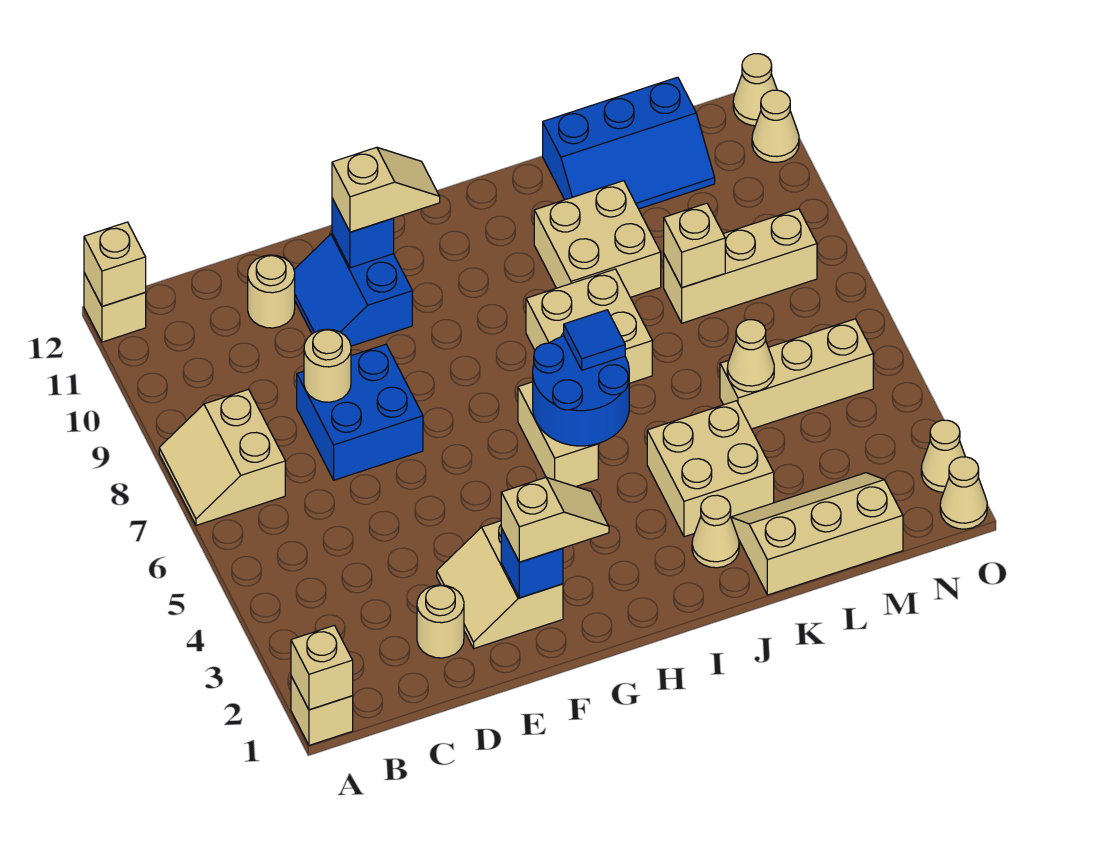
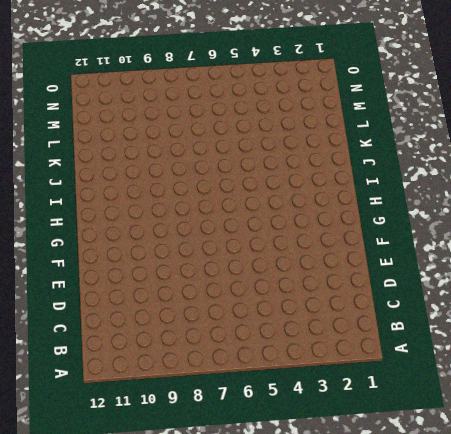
none -> tan 1x1 brick [291,676,353,745]
none -> tan 2x2 slope [159,389,285,525]
none -> tan 1x1 brick [84,273,146,342]
none -> tan 1x1 round brick [417,585,464,658]

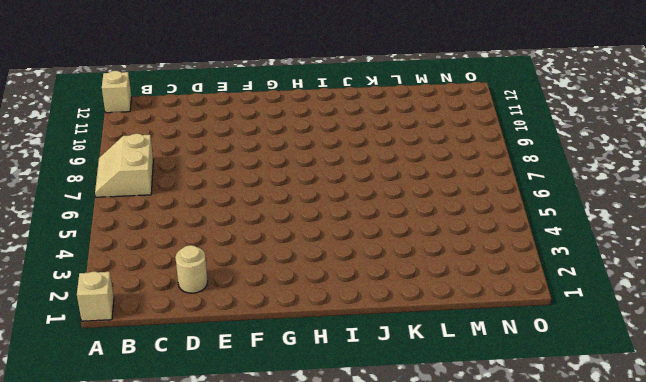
none -> blue 2x2 brick [297,344,423,480]
none -> tan 1x1 round brick [248,255,295,328]
none -> tan 2x2 slope [437,521,563,648]
none -> blue 2x2 slope [294,234,412,346]

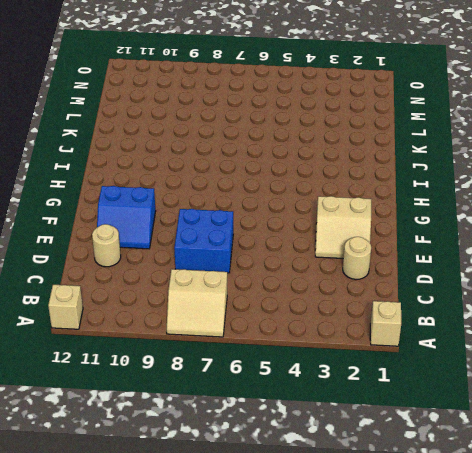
none -> tan 1x2 brick [518,382,598,487]
none -> tan 2x2 brick [526,269,652,383]
none -> tan 1x1 cone [692,495,739,568]
none -> tan 2x2 brick [647,401,774,537]

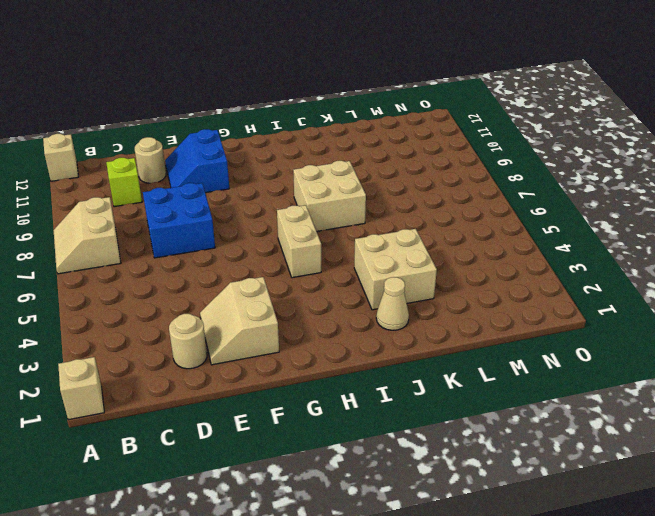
lime 1x1 brick [106,158,142,207] -> none
none -> tan 2x2 brick [534,181,661,297]
none -> tan 2x3 slope [731,473,903,595]
none -> blue 2x3 slope [543,77,715,209]
none -> tan 1x3 brick [720,319,873,429]

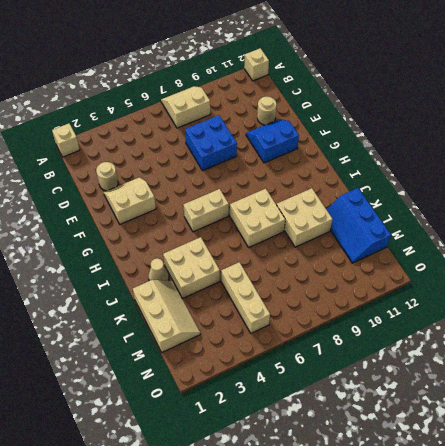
none -> tan 1x3 brick [664,209,817,323]
none -> tan 1x1 cone [940,457,987,529]
none -> tan 1x1 cone [921,420,965,492]
none -> tan 1x1 cone [752,90,799,162]

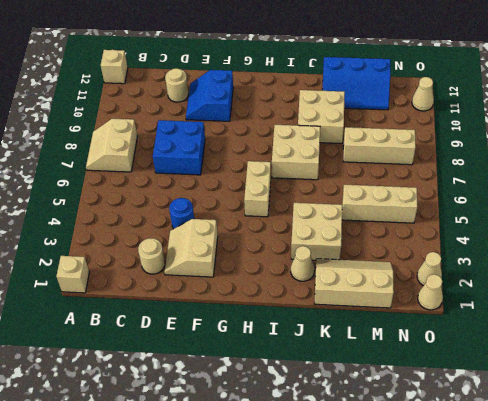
blue 1x1 round brick [169,198,194,229] -> none
none -> tan 1x1 cone [733,54,777,126]
none -> tan 1x1 brick [291,625,353,710]
none -> tan 1x1 brick [84,222,146,306]
none -> tan 1x1 round brick [304,329,351,402]

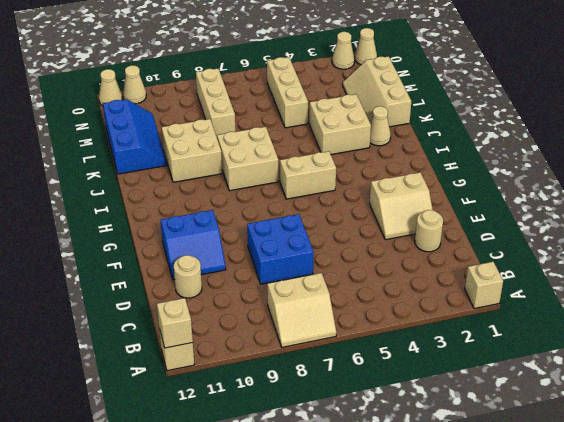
none -> tan 1x1 brick [291,625,353,710]
none -> tan 1x1 round brick [304,329,351,402]
none -> blue 1x1 brick [501,528,563,598]
none -> blue 1x1 brick [332,198,394,268]

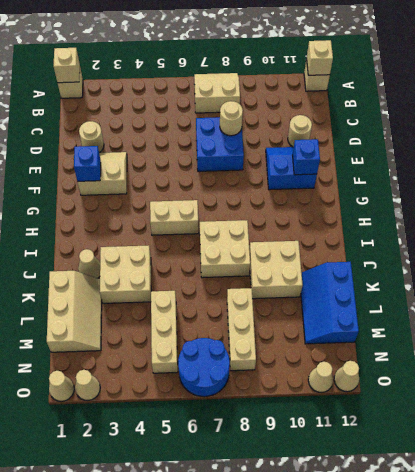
blue 2x2 round brick [178,338,230,397] -> blue 2x2 round brick moved to [533,336,629,446]
none -> tan 1x1 cone [727,320,774,392]
none -> tan 1x1 brick [664,203,725,288]
none -> tan 1x2 slope [501,477,609,562]
none -> tan 1x2 slope [332,147,440,232]

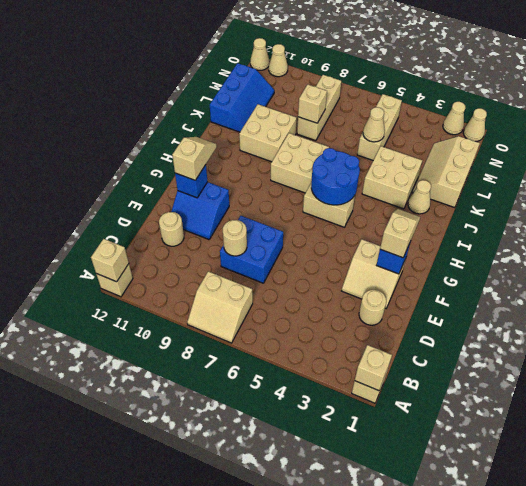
none -> blue 1x1 tile [564,310,625,370]

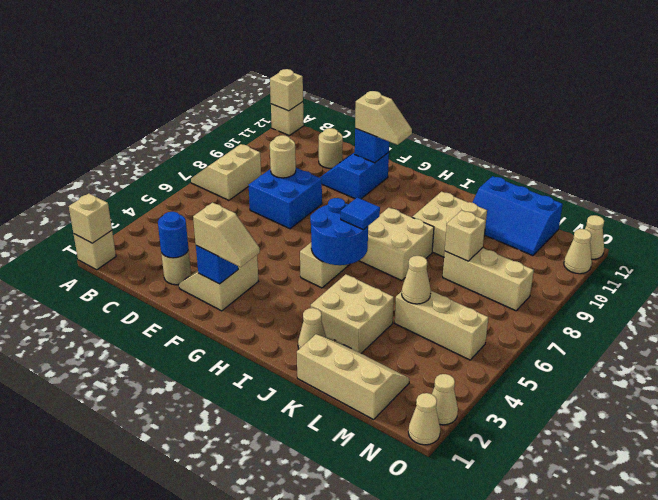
blue 1x1 round brick [158,212,188,258] -> none

